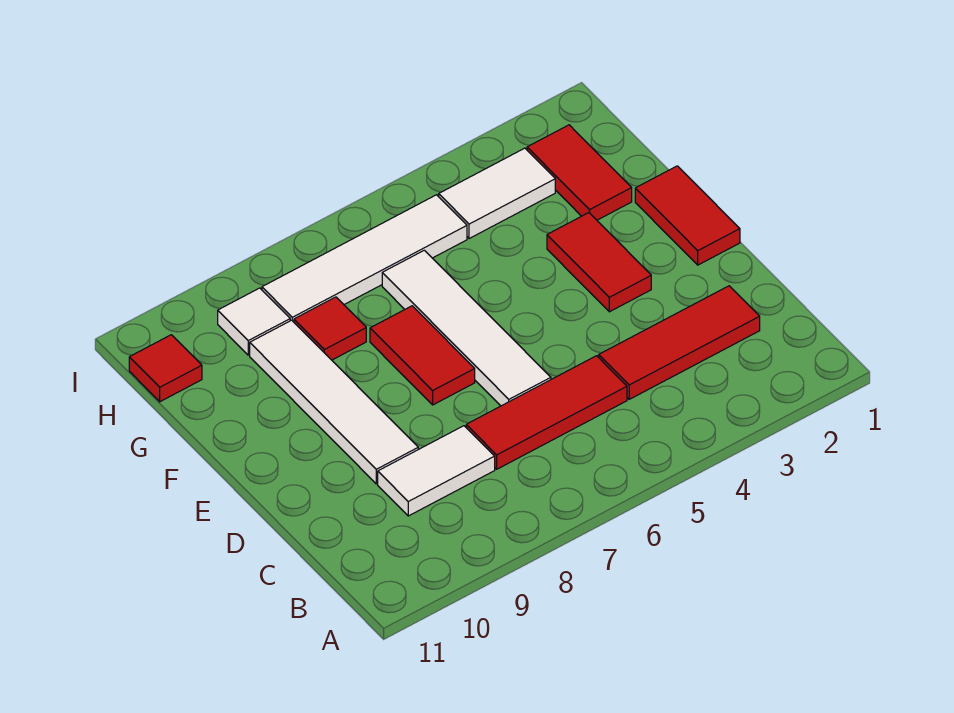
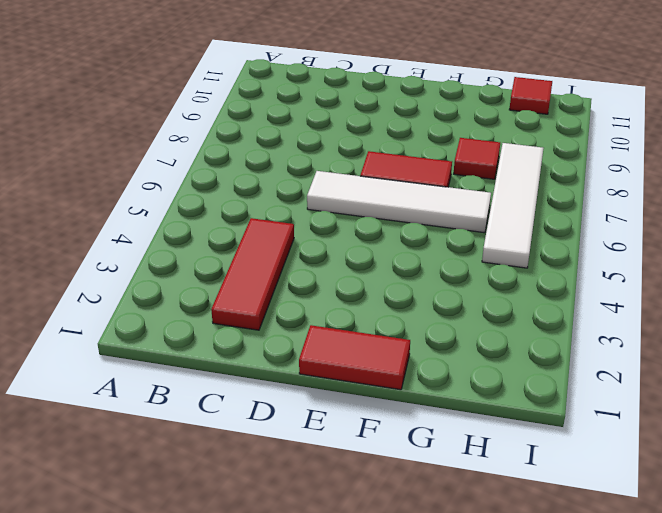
none -> red 1x3 tile [466,356,627,469]
none -> white 1x2 tile [378,426,495,516]
none -> white 1x4 tile [250,320,418,484]

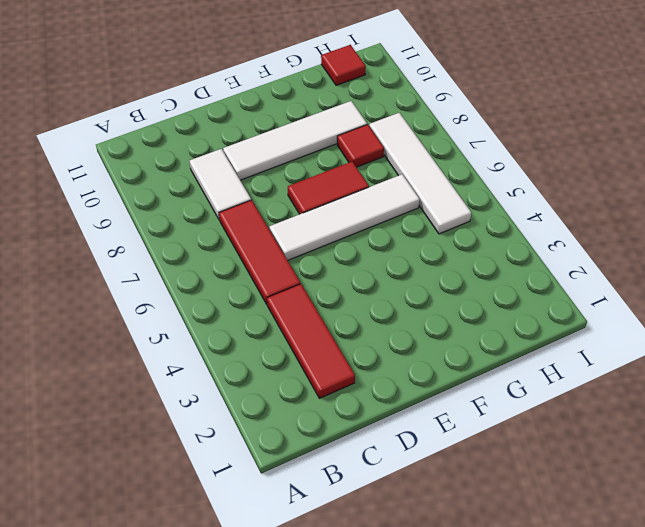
none -> red 1x2 tile [635,166,740,265]
none -> red 1x2 tile [547,213,651,312]
none -> red 1x2 tile [527,125,632,220]

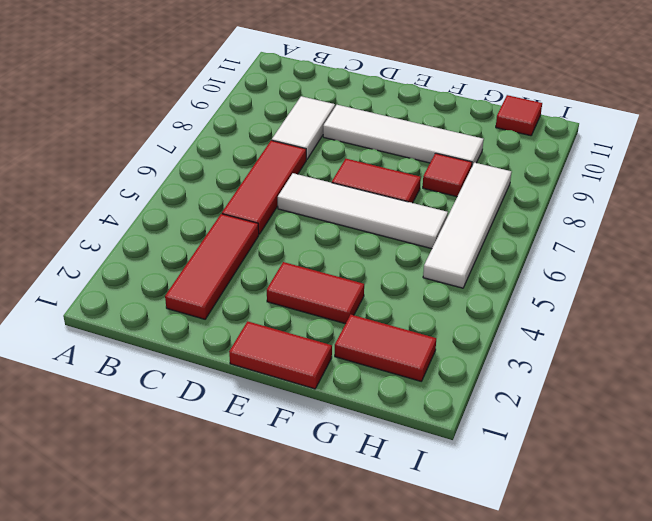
none -> white 1x2 tile [439,148,555,239]
none -> white 1x1 tile [218,288,290,355]

